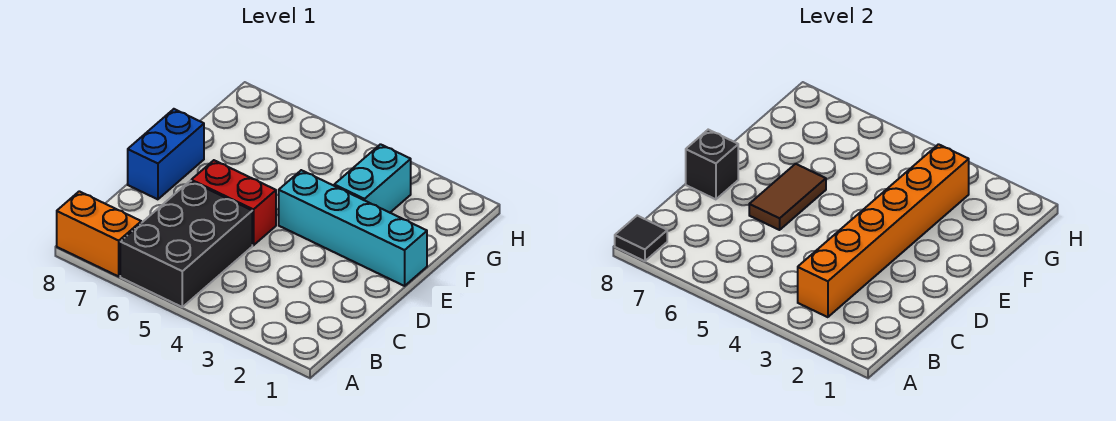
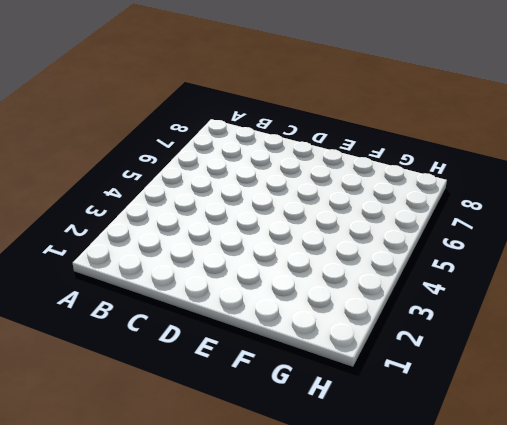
none -> black 2x3 brick [120,181,252,307]
none -> orange 1x2 brick [57,191,141,276]

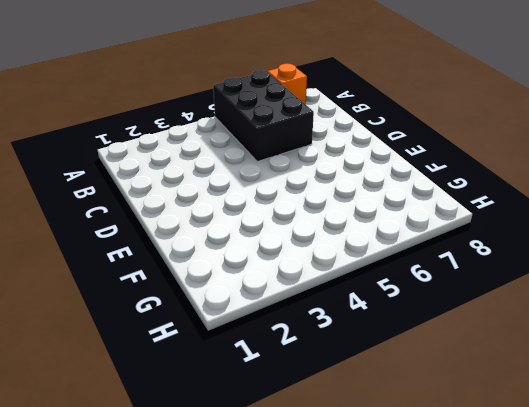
orange 1x1 brick [268,63,307,104] -> orange 1x2 brick [57,191,141,276]
none -> red 1x2 brick [191,160,276,245]
none -> blue 1x2 brick [128,109,204,199]

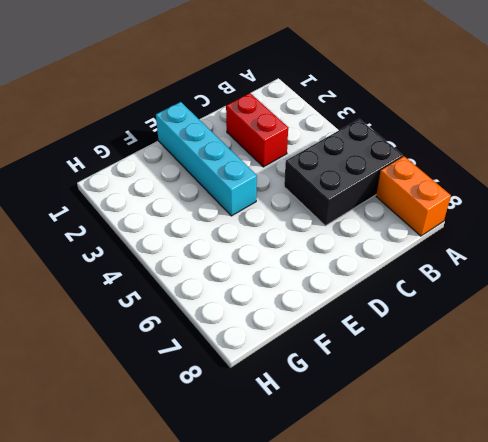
red 1x2 brick [226,93,288,167] -> red 1x2 brick moved to [191,160,276,245]
none -> blue 1x2 brick [128,109,204,199]
none -> cyan 1x2 brick [334,144,411,213]

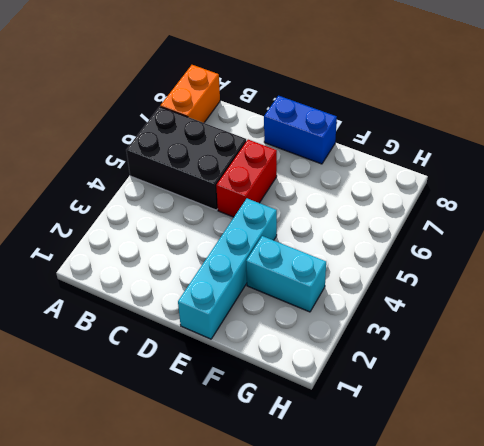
none -> black 1x1 tile [615,216,667,261]
none -> orange 1x6 brick [798,144,969,317]

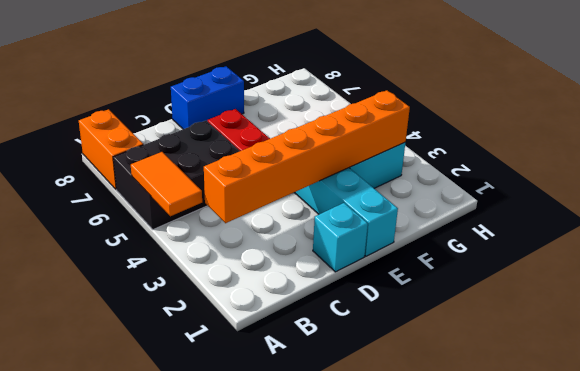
orange 1x2 tile [131,152,202,216] -> none
cyan 1x1 brick [313,203,368,272] -> none
none -> black 1x1 tile [615,216,667,261]
none -> brown 1x2 tile [749,164,826,230]

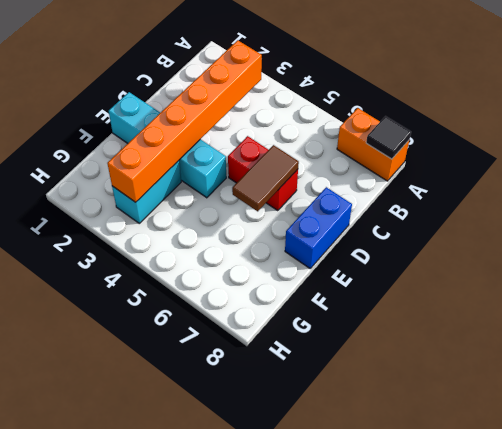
none -> black 2x3 brick [120,181,252,307]
none -> black 1x1 brick [686,130,738,199]

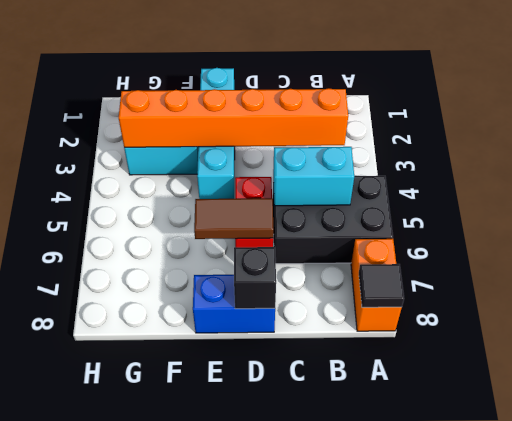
cyan 1x2 brick [273,147,354,206] -> none

